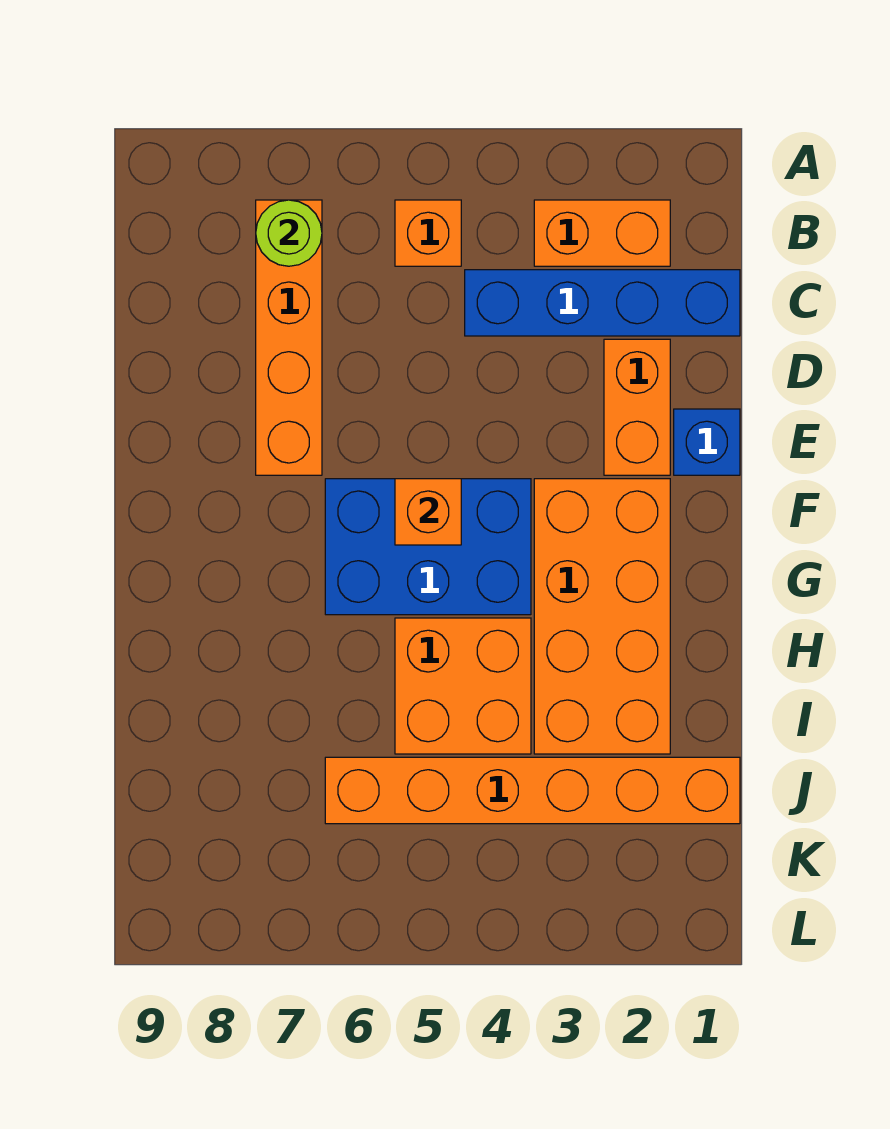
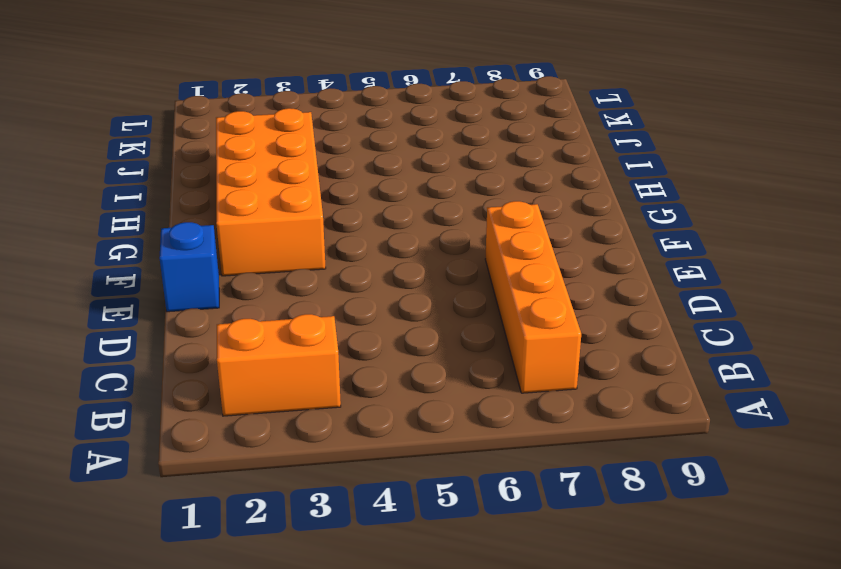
none -> orange 1x1 brick [395,200,461,266]
none -> blue 1x4 brick [465,270,740,336]
none -> orange 1x2 brick [604,339,670,475]

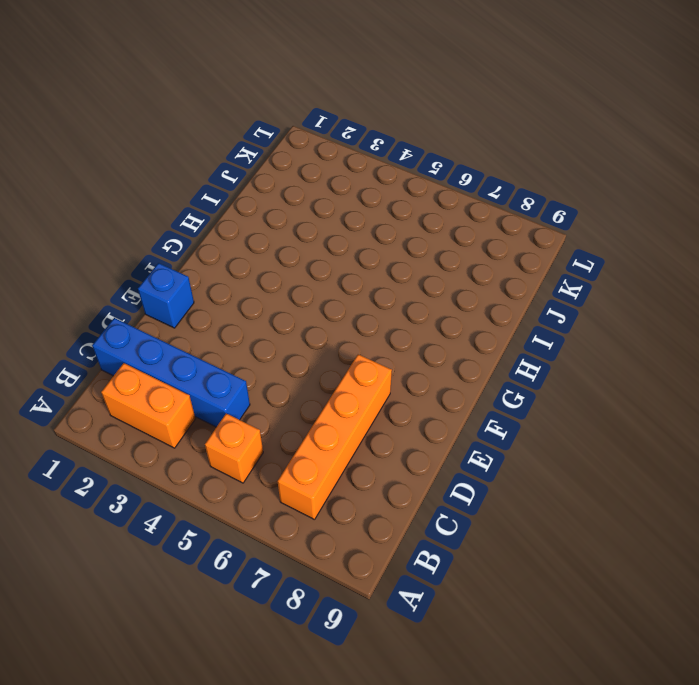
none -> orange 1x2 brick [604,339,670,475]
none -> orange 2x4 brick [534,479,670,754]
none -> blue 2x3 brick [325,479,531,615]

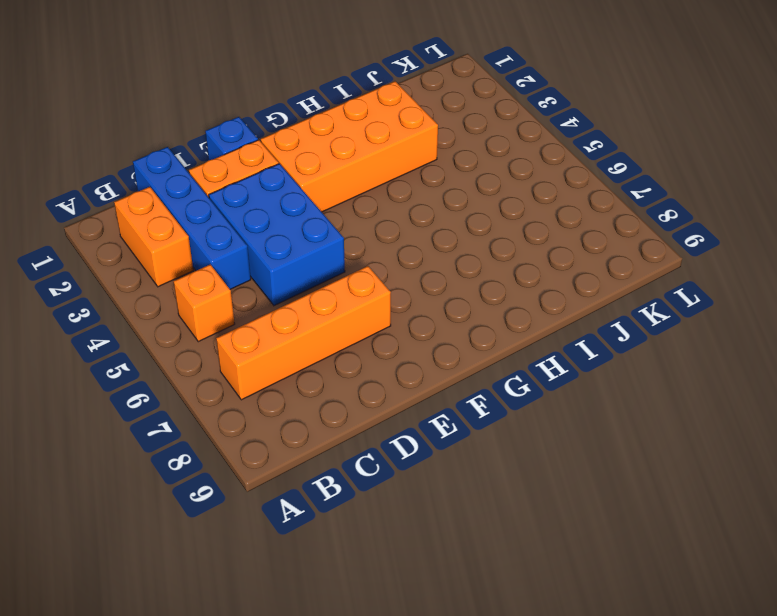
blue 2x3 brick [209,164,345,306] -> blue 2x3 brick moved to [325,479,531,615]
none -> orange 2x2 brick [395,618,531,754]
none -> orange 1x6 brick [325,757,740,824]
none -> lime 1x1 round brick [256,200,322,266]

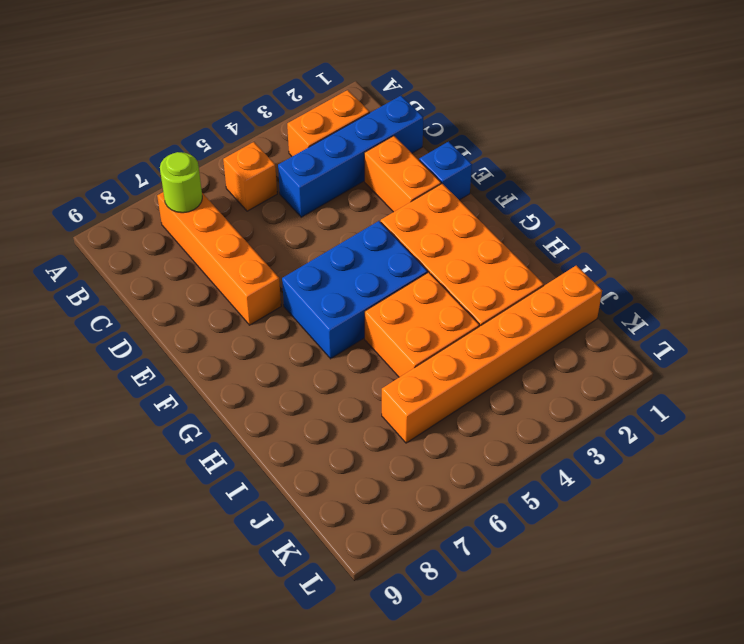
none -> orange 1x1 brick [395,479,461,545]

